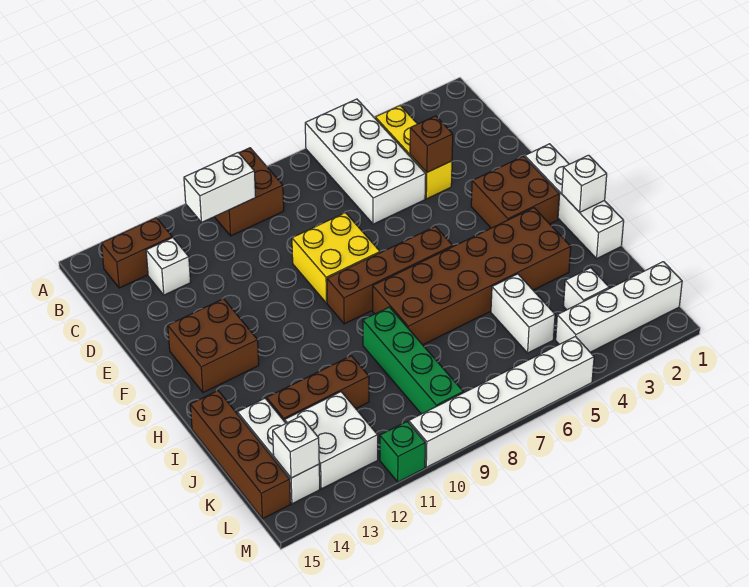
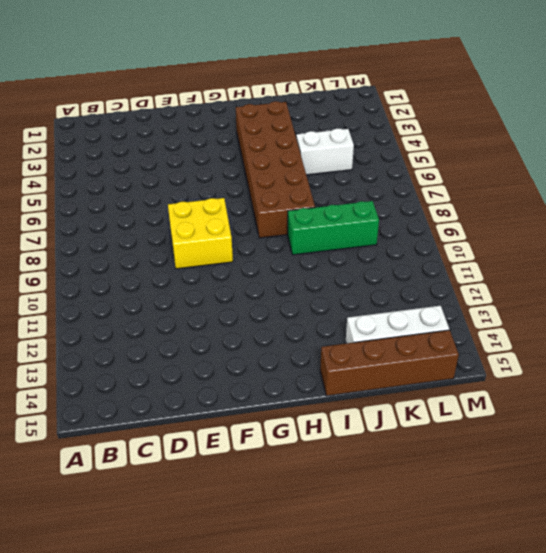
green 1x3 brick [288,201,379,255] -> green 1x4 brick [363,307,463,414]
none -> white 2x4 brick [305,99,426,224]
none -> brown 2x2 brick [215,148,284,236]
none -> yellow 1x3 brick [375,106,452,199]

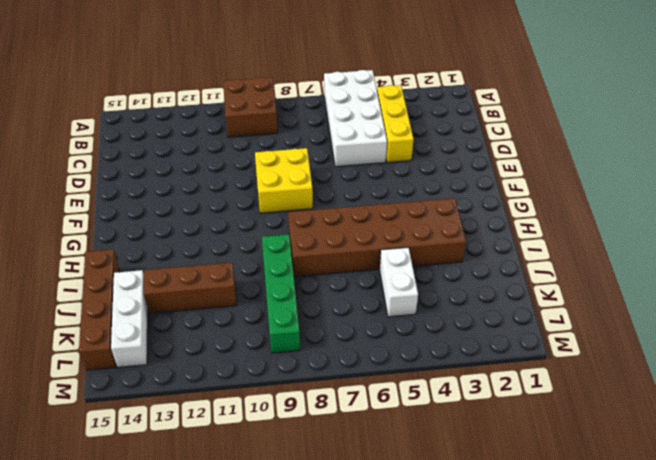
none -> brown 1x2 brick [101,218,172,288]
none -> white 1x1 brick [146,237,191,295]
none -> white 1x4 brick [525,144,624,259]

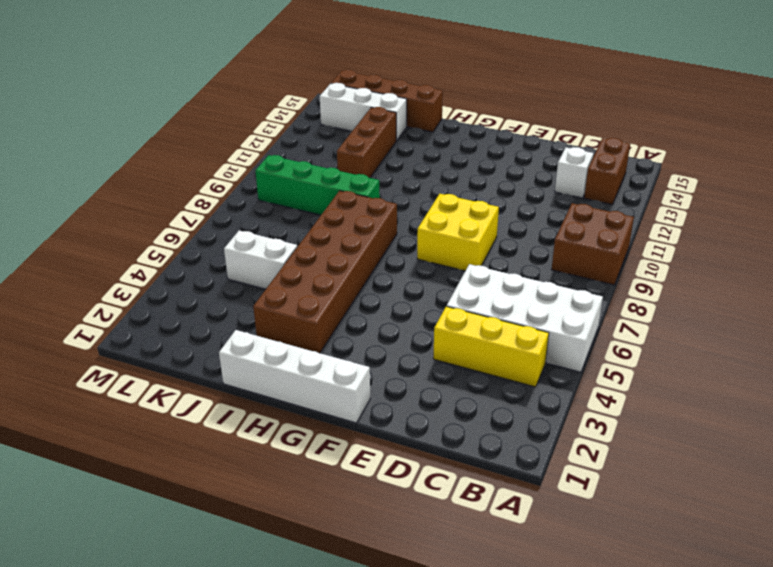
none -> brown 2x2 brick [471,156,560,228]
none -> brown 2x2 brick [168,299,259,393]
none -> brown 1x4 brick [327,226,453,324]

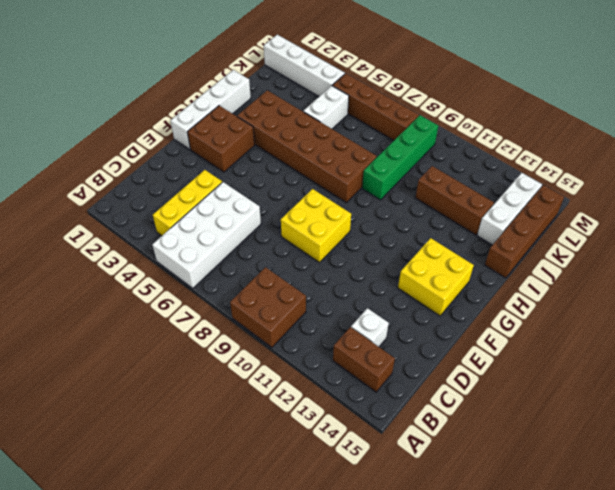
yellow 2x2 brick [398,238,474,316] -> brown 2x2 brick [168,299,259,393]
brown 1x4 brick [332,73,419,140] -> brown 1x4 brick moved to [327,226,453,324]
none -> white 1x1 brick [564,268,609,310]
none -> white 2x2 brick [285,392,378,489]
none -> white 1x6 brick [409,336,594,467]

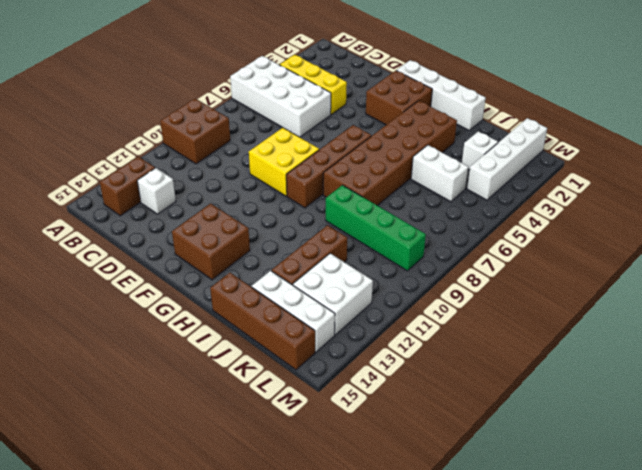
none -> white 1x6 brick [409,336,594,467]
none -> green 1x1 brick [380,422,425,482]
none -> white 1x2 brick [184,153,256,222]

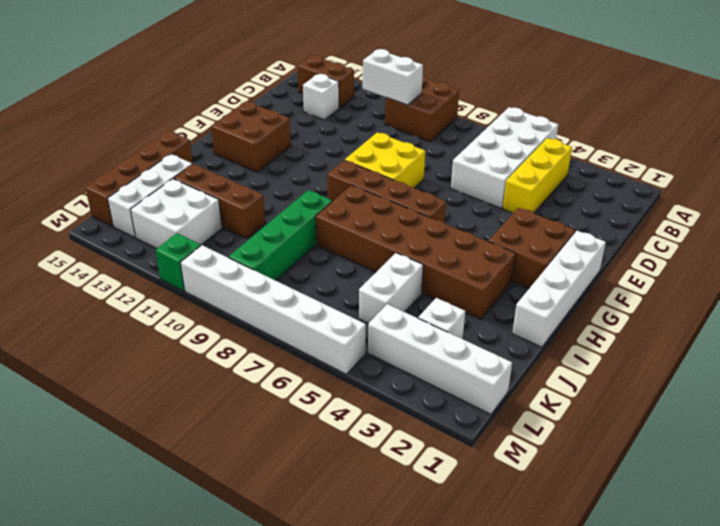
none -> brown 1x1 brick [410,116,453,172]
none -> white 1x1 brick [562,155,607,212]
none -> white 1x1 brick [273,416,319,478]

